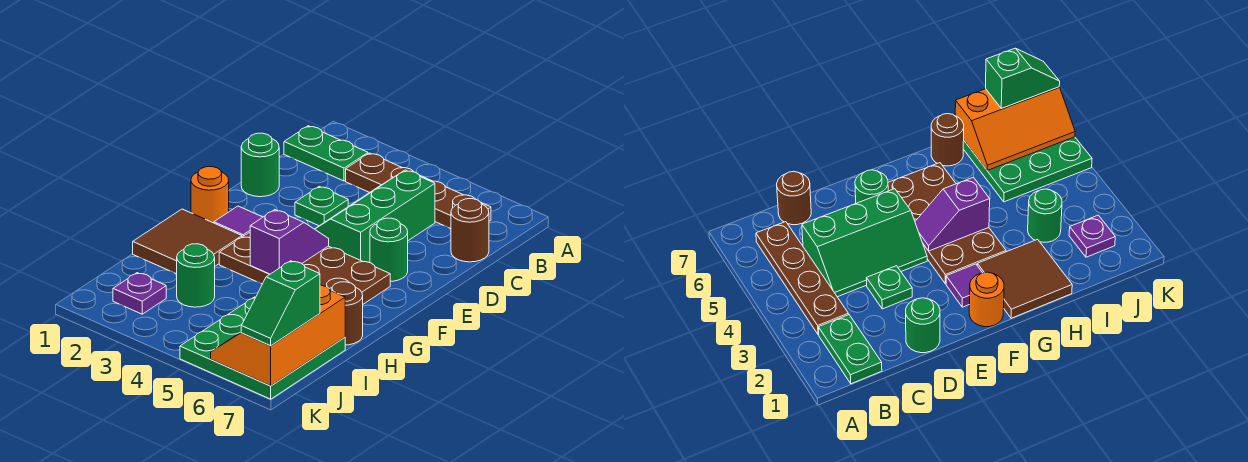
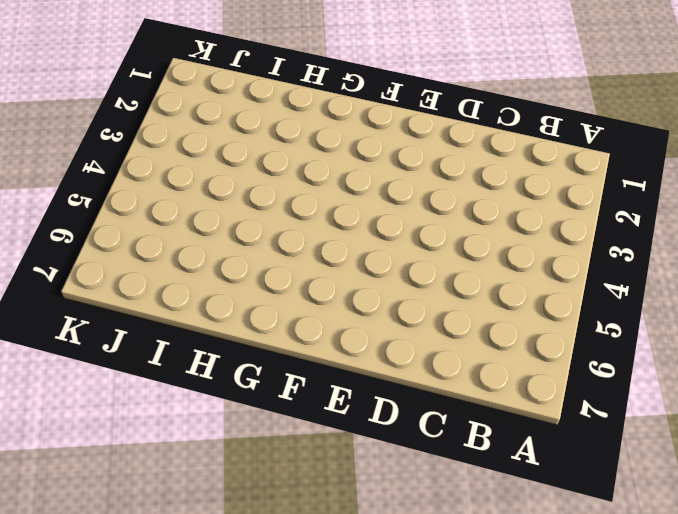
none -> green 1x2 plate [284,126,368,181]
none -> brown 1x4 plate [346,153,491,229]
none -> green 2x3 slope [315,170,435,263]

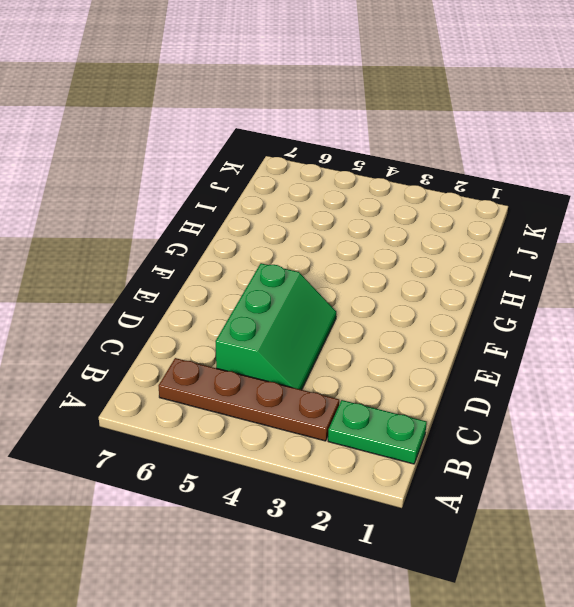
none -> brown 1x1 round brick [451,199,489,262]
none -> green 1x1 round brick [241,133,279,197]
none -> green 1x1 plate [295,187,348,226]

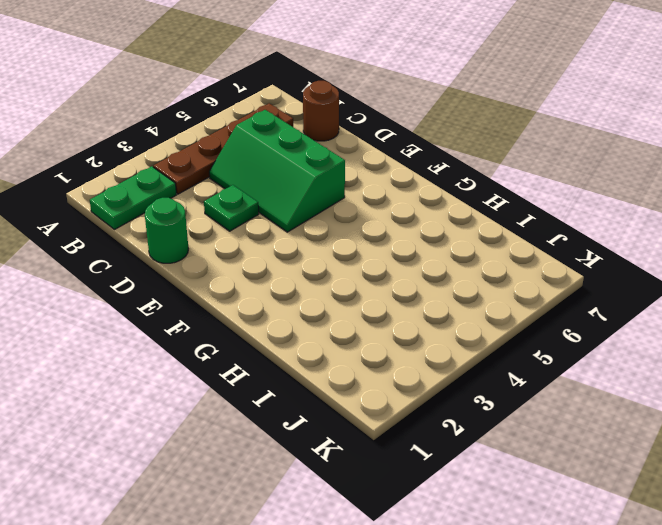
none -> green 1x1 round brick [370,218,408,281]
none -> orange 1x1 round brick [191,167,229,223]
none -> purple 1x1 tile [214,206,263,237]

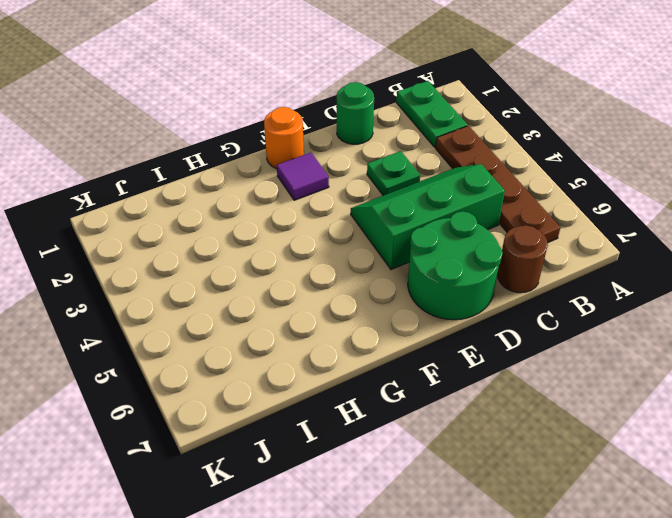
green 2x2 round brick [408,211,503,320] -> green 1x1 round brick [370,218,408,281]
none -> brown 2x4 plate [219,232,390,304]
none -> brown 2x2 tile [133,209,242,274]
none -> brown 1x1 round brick [330,282,363,345]

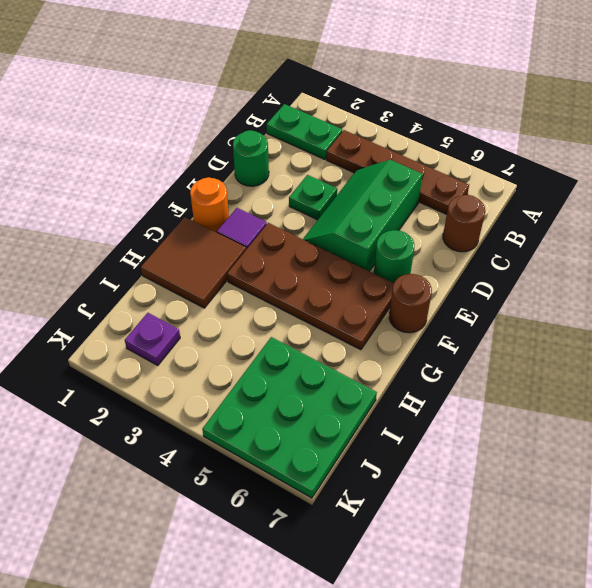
brown 1x1 round brick [389,274,432,333] -> brown 1x1 round brick moved to [330,282,363,345]
none -> green 1x1 round brick [177,244,215,307]
none -> purple 1x2 slope [250,210,329,274]
none -> orange 2x3 slope [211,285,345,386]

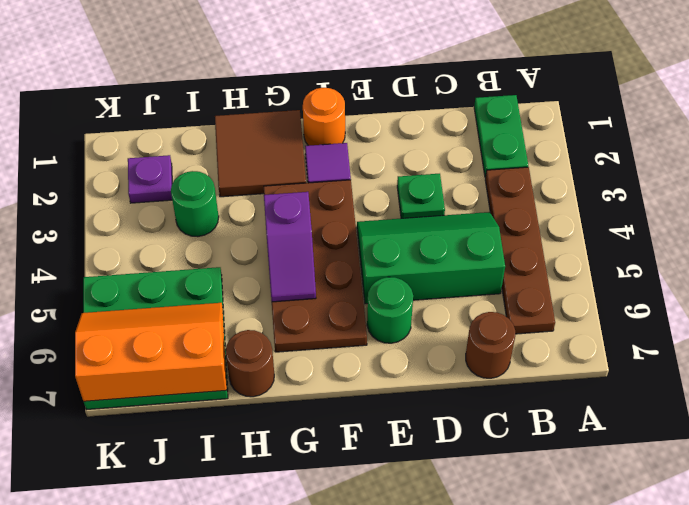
purple 1x2 slope [264,192,316,302] -> purple 1x2 slope turned to [250,210,329,274]
none -> green 1x1 round brick [241,133,279,197]
none -> green 1x2 slope [241,261,320,346]

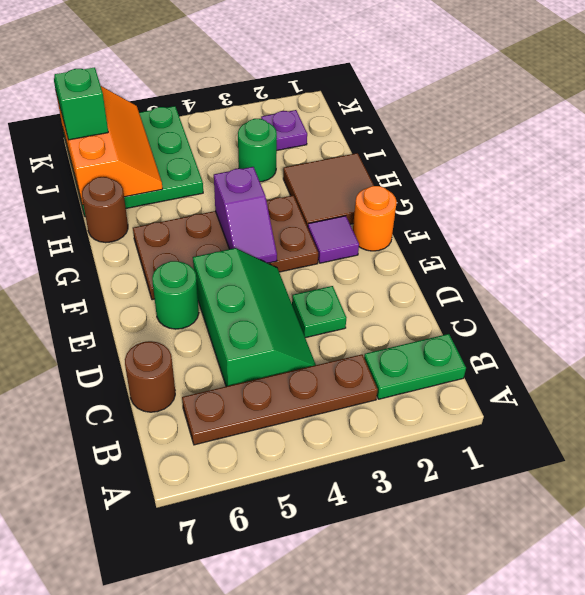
none -> green 1x1 round brick [241,133,279,197]

